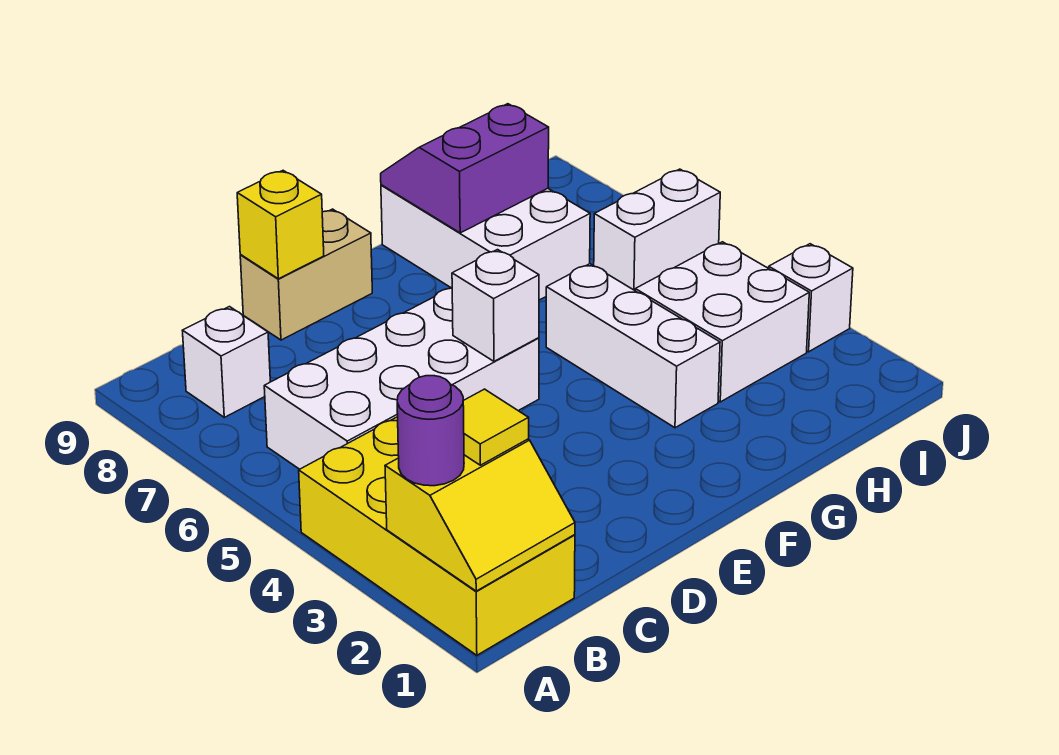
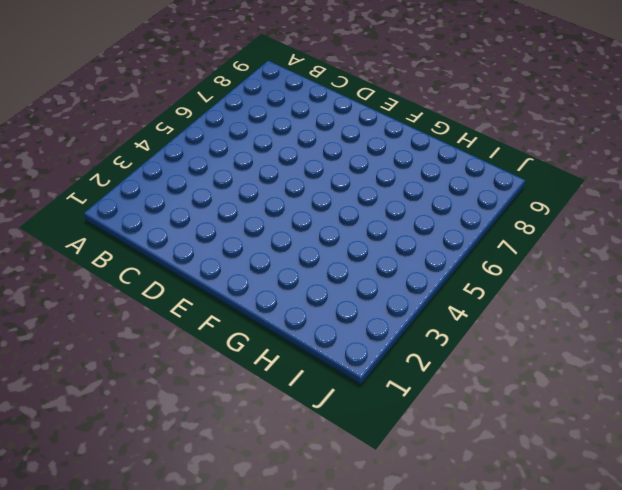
none -> yellow 2x4 brick [299,417,575,655]
none -> white 2x4 brick [264,288,539,469]
none -> white 1x1 brick [182,307,270,417]

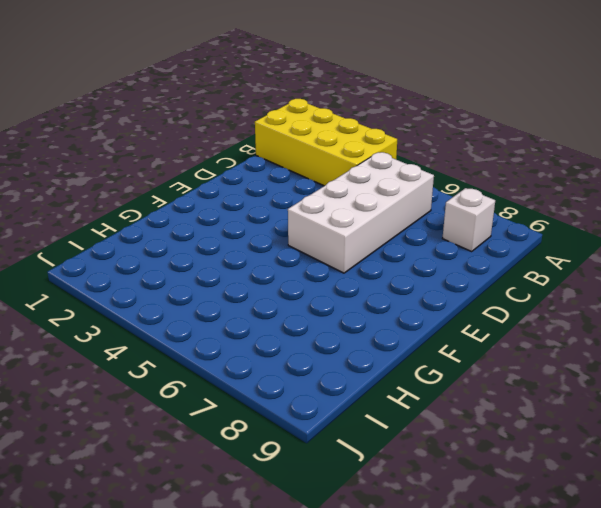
none -> tan 1x2 brick [240,209,372,340]
none -> white 1x3 brick [546,264,720,428]
none -> white 2x3 brick [381,185,590,300]

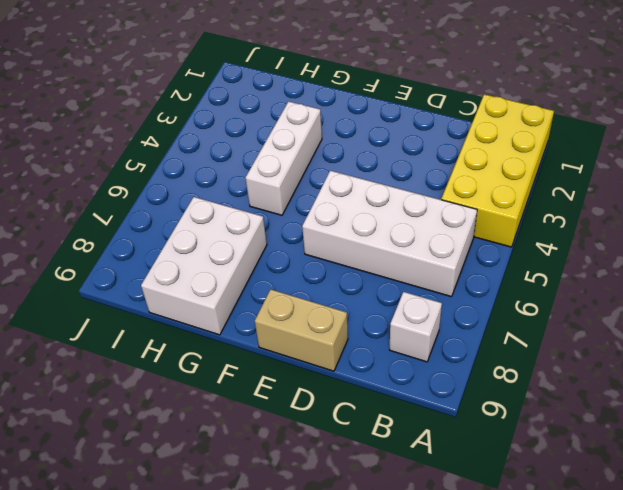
none -> white 2x2 brick [635,242,809,402]
none -> white 1x2 brick [594,169,720,290]
none -> white 1x1 brick [769,244,853,352]

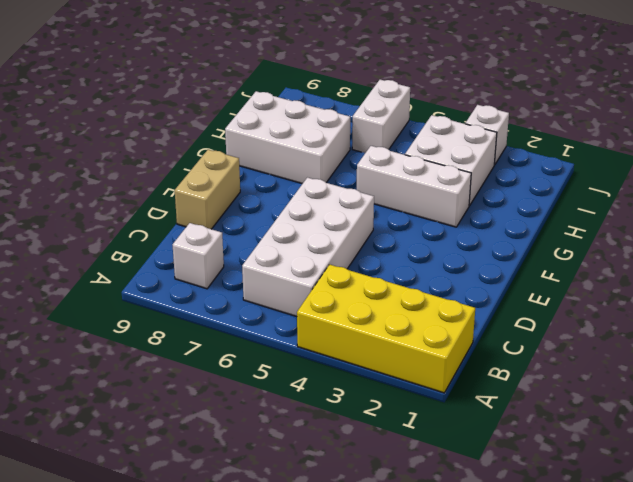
none -> yellow 2x2 slope [385,439,575,591]
none -> yellow 1x1 brick [237,171,324,279]
none -> white 1x1 brick [452,250,539,361]

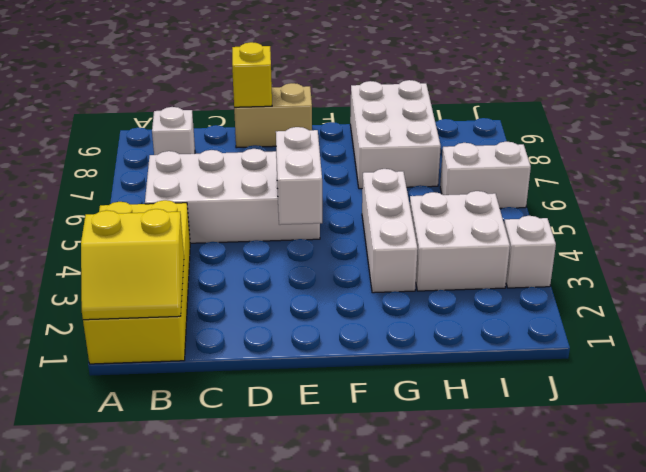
white 1x2 brick [276,127,322,225] -> white 1x1 brick [452,250,539,361]
none -> purple 2x2 slope [381,104,549,233]
none -> purple 1x1 round brick [397,376,464,486]
none -> yellow 1x1 tile [463,389,529,465]

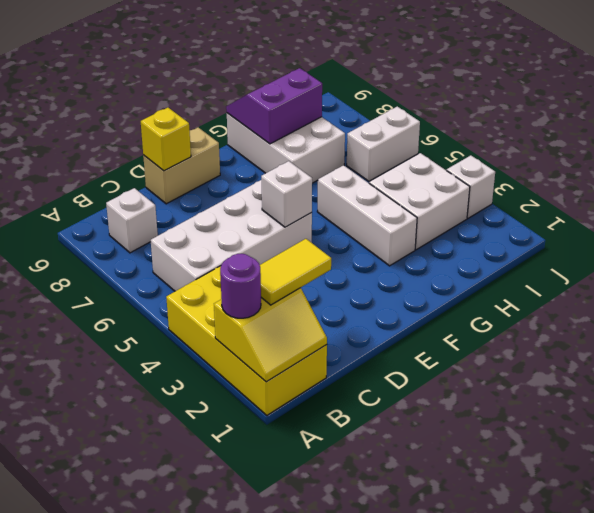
yellow 1x2 tile [260,239,331,305] -> yellow 1x1 tile [463,389,529,465]

